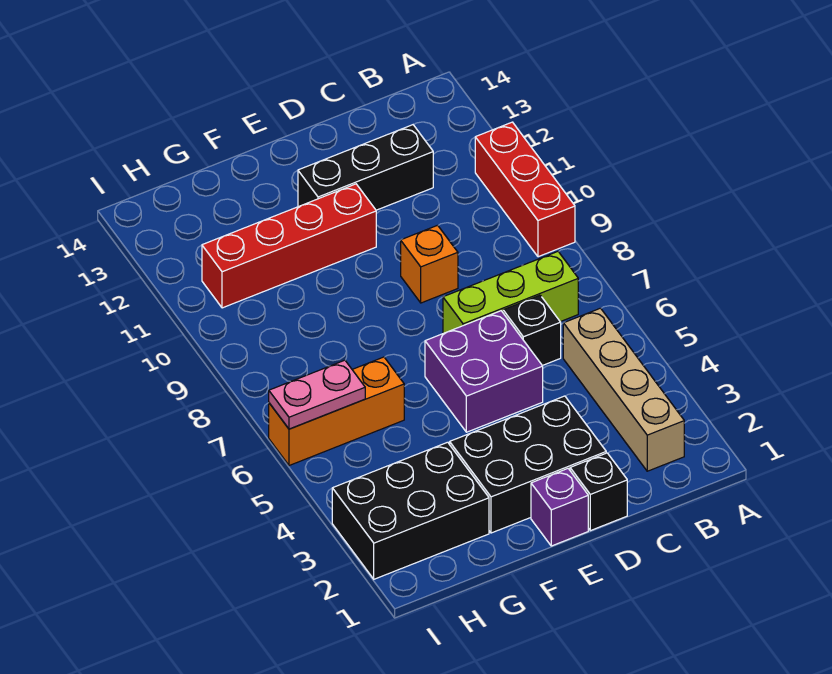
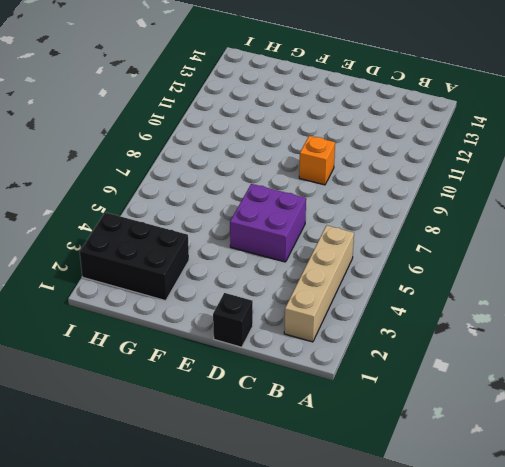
none -> red 1x3 brick [475,122,575,257]
none -> lime 1x3 brick [443,252,578,333]
none -> black 1x1 brick [503,295,561,366]

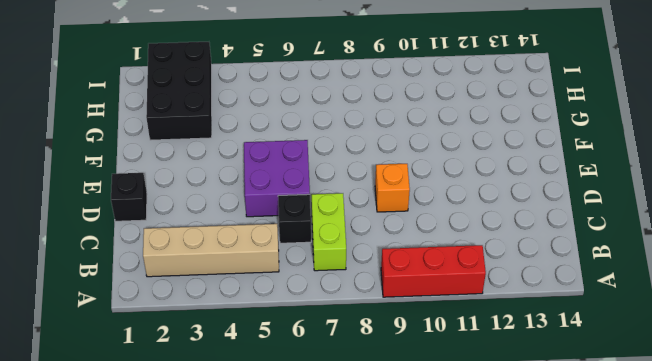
lime 1x2 brick [312,193,346,271] -> lime 1x3 brick [443,252,578,333]
none -> black 1x3 brick [298,125,433,210]
none -> black 2x3 brick [450,396,606,533]
none -> purple 1x1 brick [531,469,588,546]

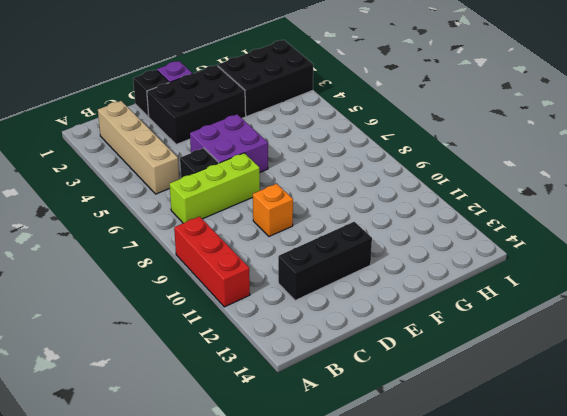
none -> red 1x4 brick [202,184,376,308]
none -> orange 1x3 brick [269,357,404,466]
none -> pink 1x2 plate [269,360,365,429]

